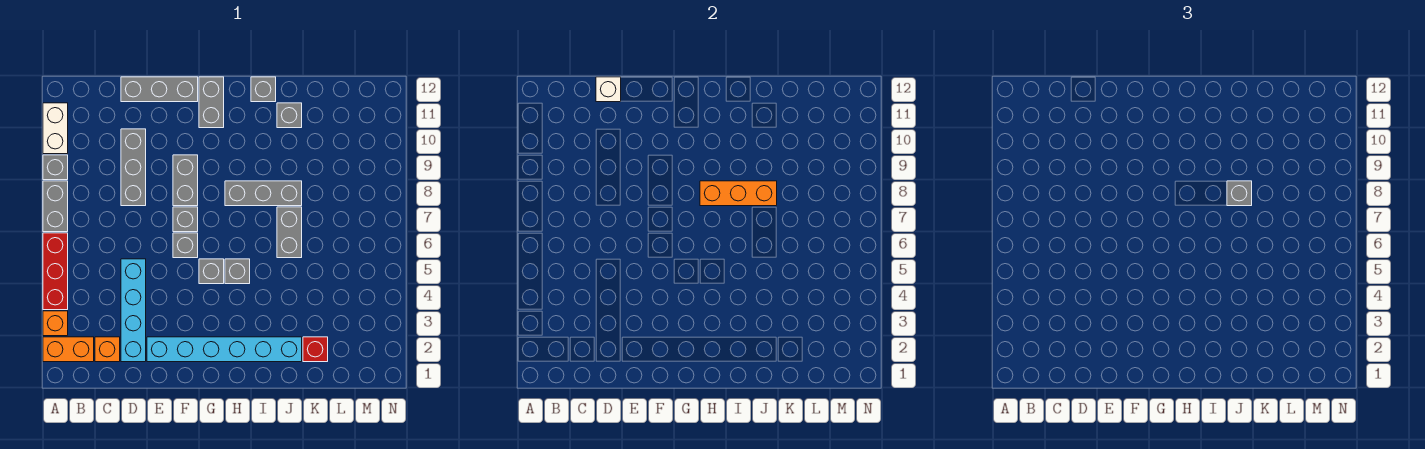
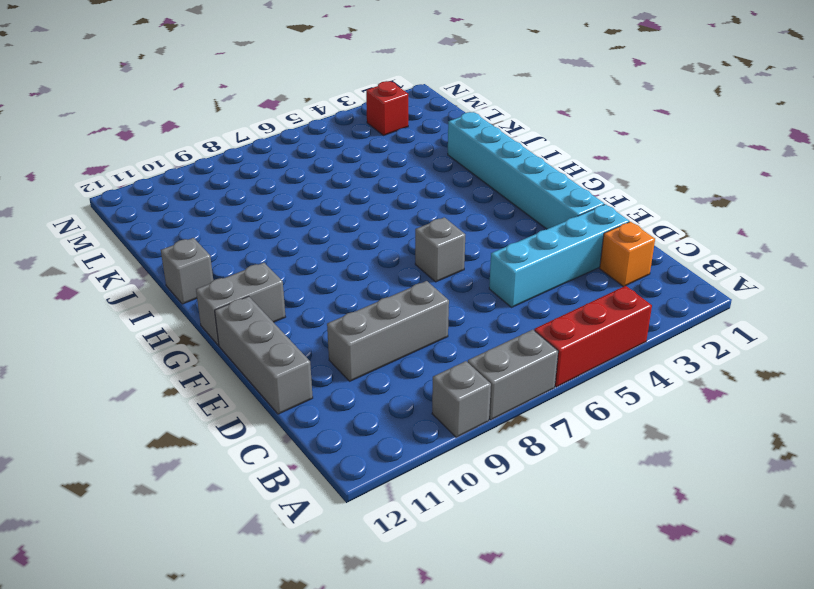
red 1x1 brick [366,81,408,136] -> red 1x1 brick moved to [303,337,328,362]
none -> orange 1x2 brick [43,337,94,362]
none -> orange 1x1 brick [43,311,68,336]
none -> white 1x2 brick [43,103,68,154]

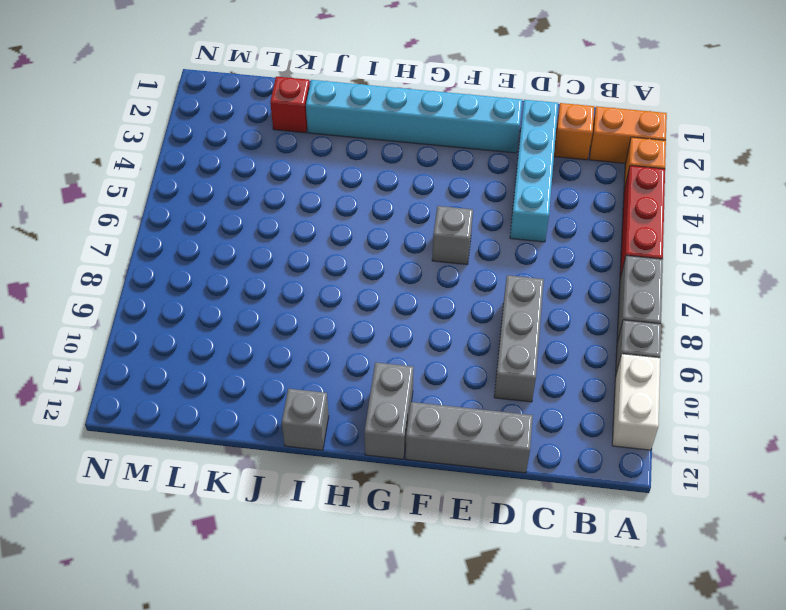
none -> grey 1x1 brick [173,207,198,232]
none -> grey 1x2 brick [173,155,198,206]
none -> grey 1x1 brick [199,259,224,284]

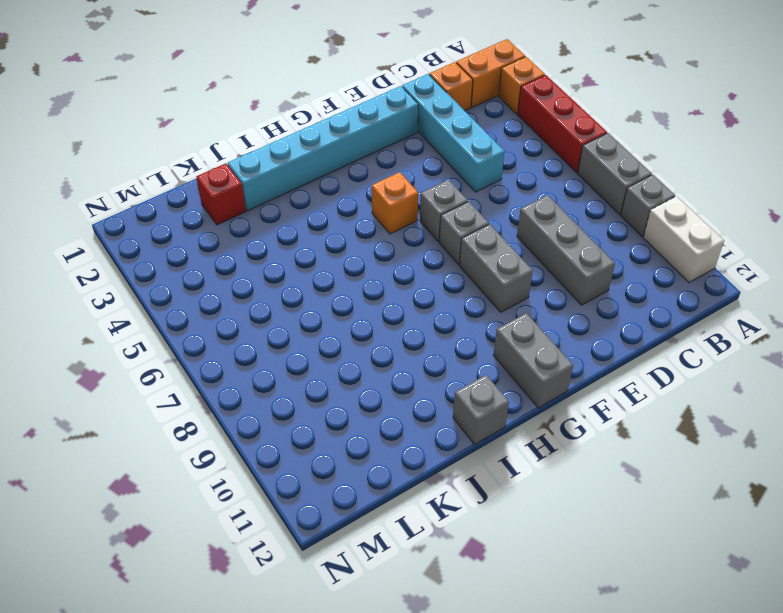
orange 1x1 brick [372,172,418,234] -> grey 1x1 brick [199,259,224,284]
none -> grey 1x3 brick [121,77,198,102]
none -> grey 1x1 brick [225,259,250,284]
none -> grey 1x3 brick [225,181,302,206]

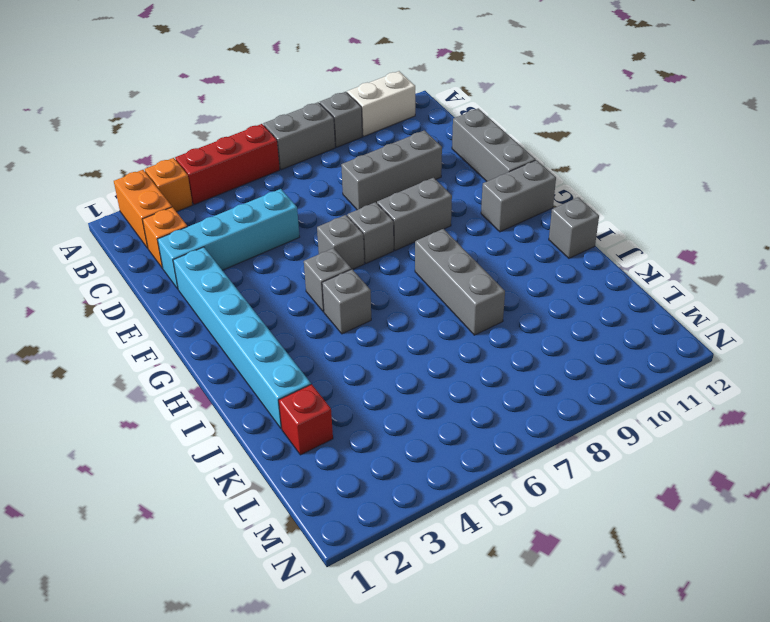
none -> grey 1x2 brick [277,207,302,258]
none -> grey 1x1 brick [277,103,302,128]
none -> white 1x1 brick [596,77,621,102]

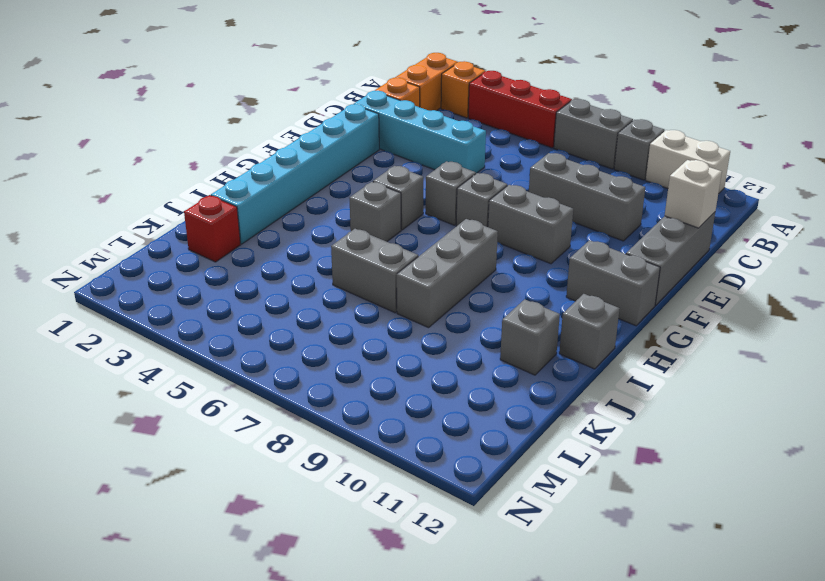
none -> orange 1x3 brick [700,181,777,206]
none -> grey 1x1 brick [1227,181,1252,206]

